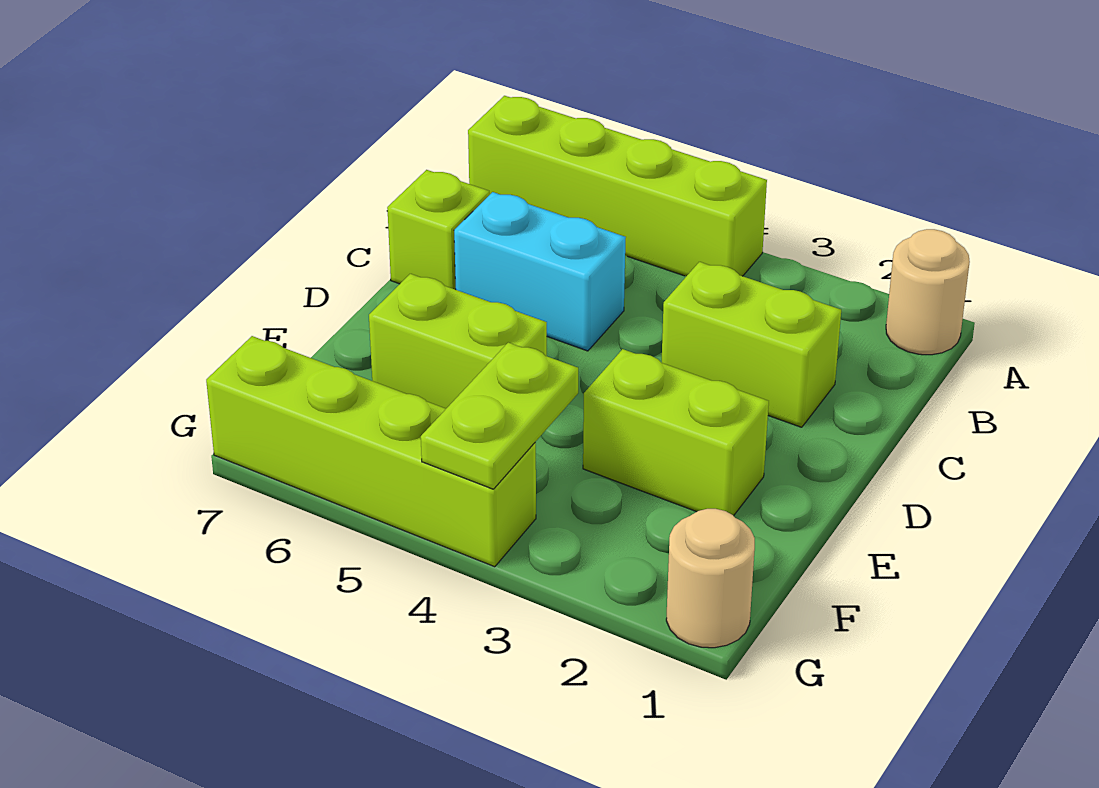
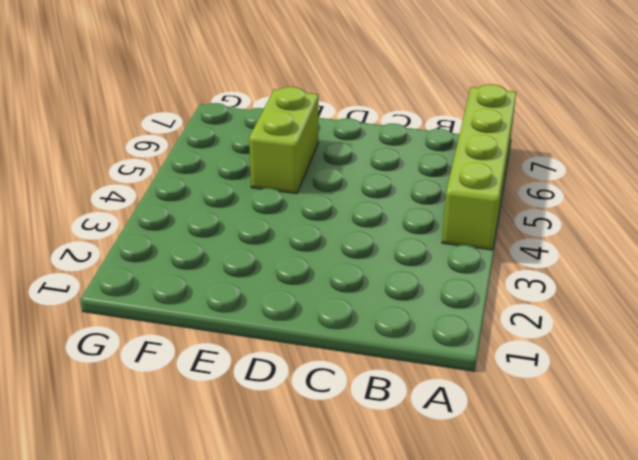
none -> tan 1x1 round brick [886,229,970,355]
none -> lime 1x2 brick [662,262,841,427]

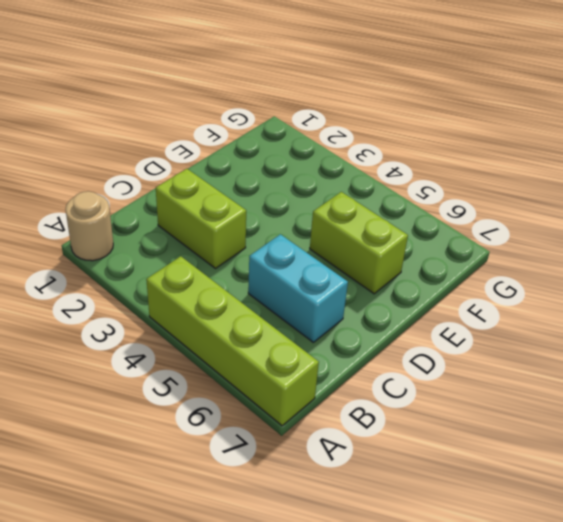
none -> lime 1x1 brick [387,170,489,290]
none -> lime 1x2 brick [583,349,769,516]

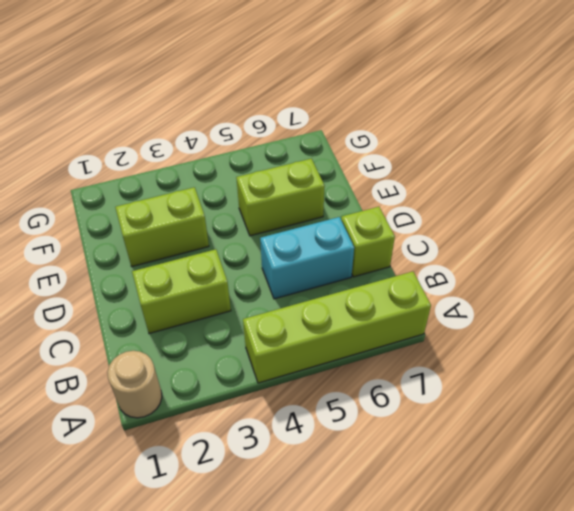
none -> tan 1x1 round brick [666,509,755,648]
none -> lime 1x4 brick [206,336,536,567]

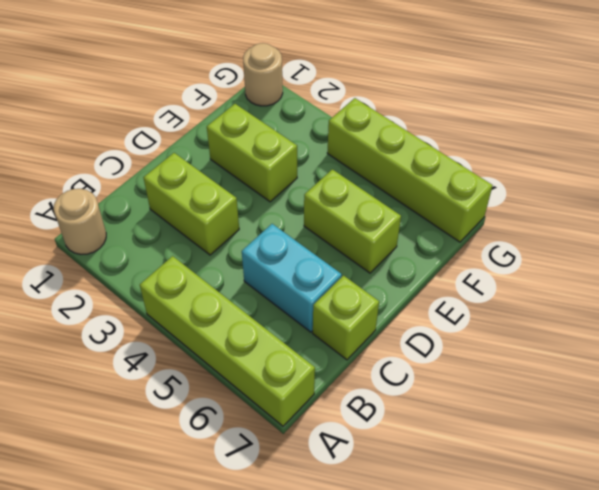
none -> lime 1x2 plate [421,343,578,489]

